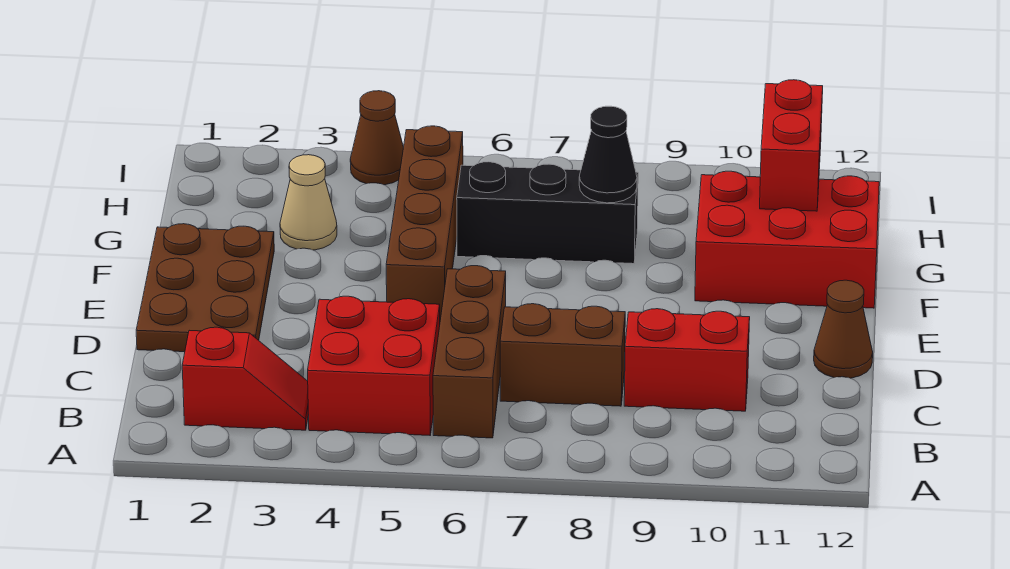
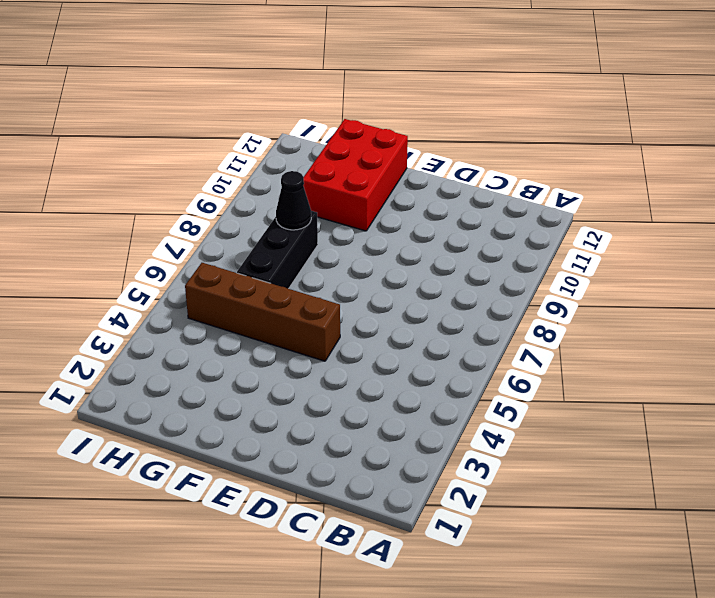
none -> red 1x2 slope [182,327,308,430]
none -> red 2x2 brick [308,296,440,435]
none -> brown 1x3 brick [433,266,506,438]

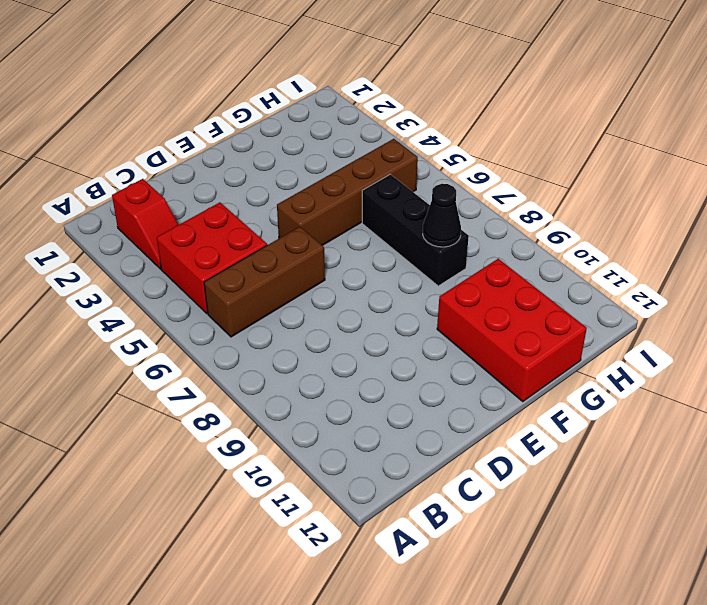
none -> brown 1x2 brick [500,304,625,406]
none -> red 1x2 brick [624,309,750,411]
none -> brown 2x3 plate [136,224,274,352]

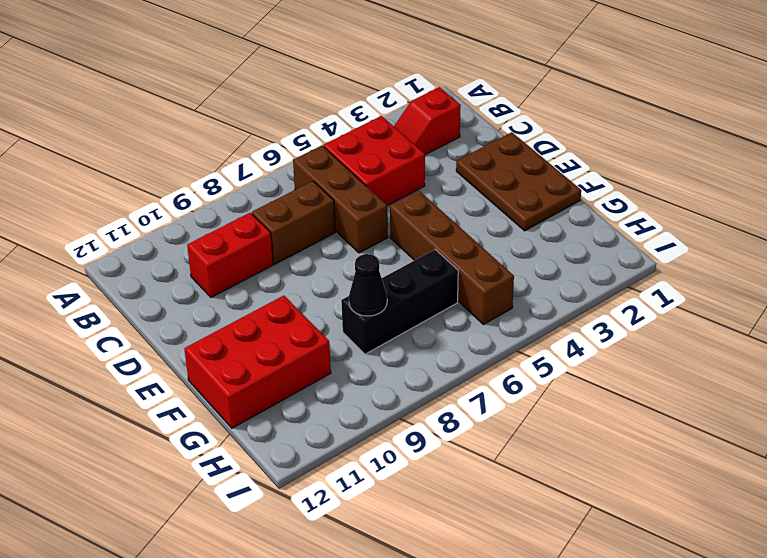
none -> brown 1x1 cone [814,280,873,378]
none -> tan 1x1 cone [280,155,337,250]
none -> brown 1x1 cone [350,91,404,185]

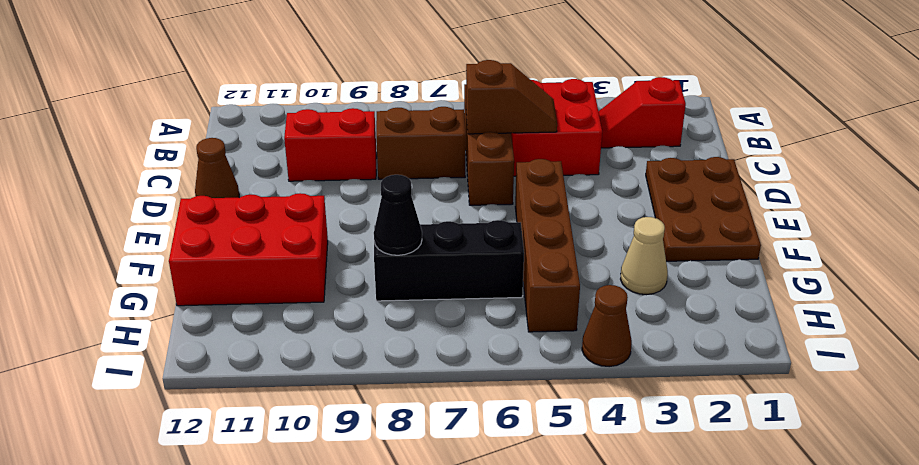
brown 1x2 slope [466,60,557,134] -> none
none -> red 1x2 brick [760,80,823,211]

